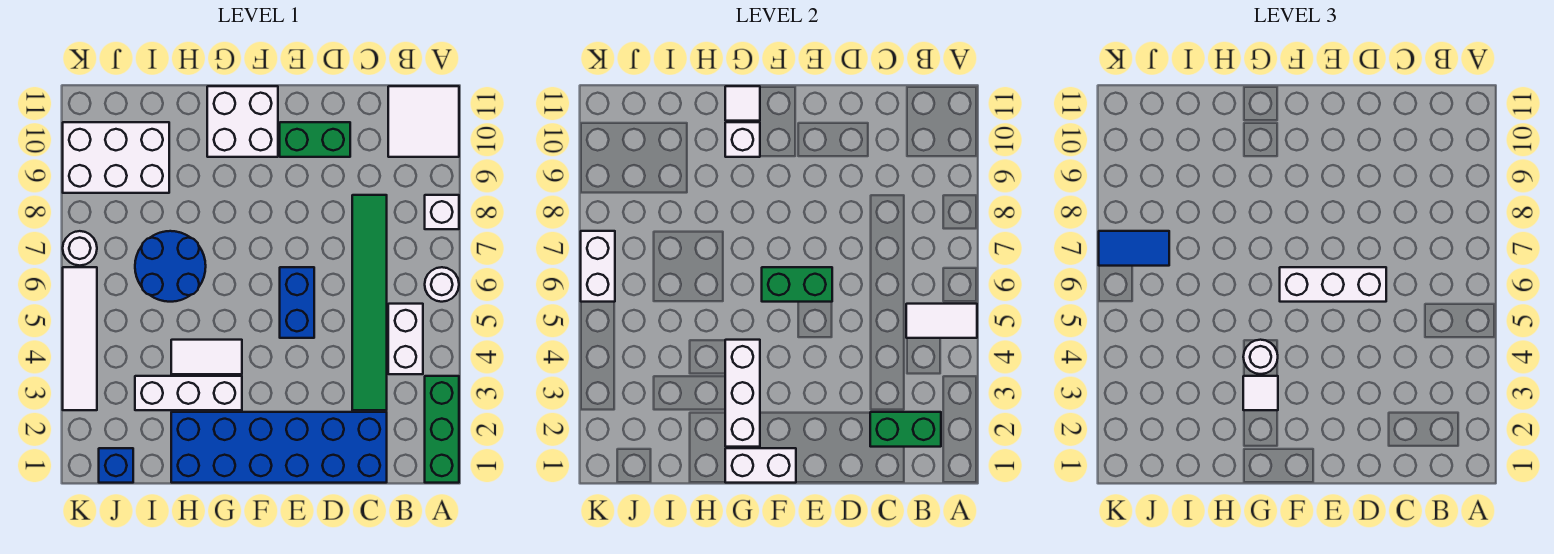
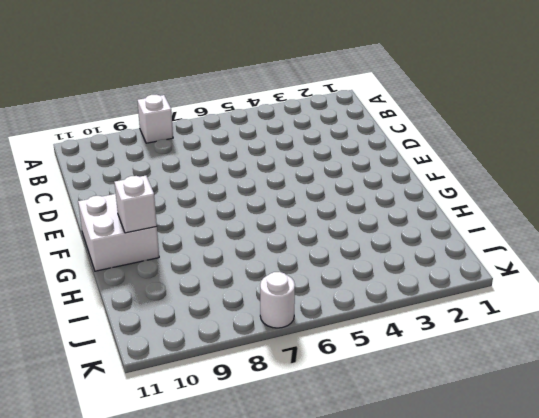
none -> green 1x3 brick [425,376,459,483]
none -> white 1x1 round brick [425,267,459,302]
none -> white 2x2 tile [388,86,459,157]

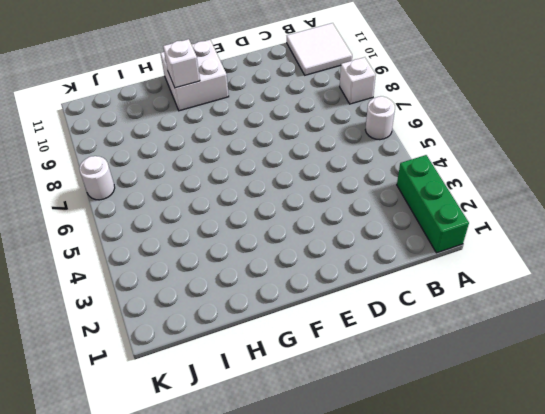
none -> white 1x2 brick [388,304,423,374]
none -> blue 2x6 brick [171,412,387,483]
none -> green 1x6 tile [352,195,387,410]

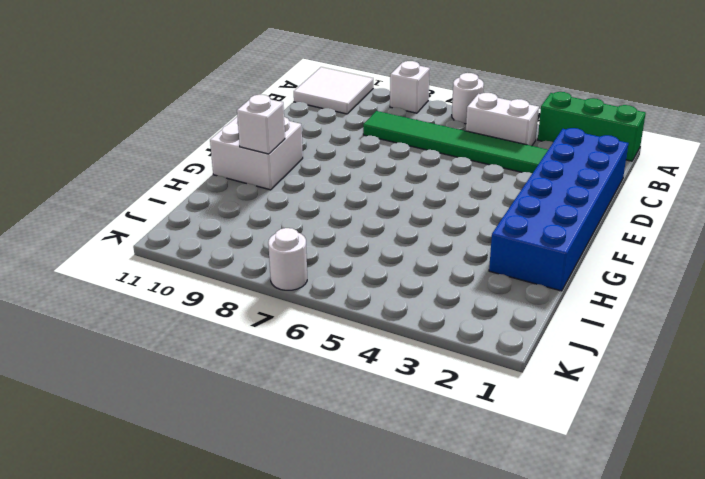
none -> green 1x2 brick [280,122,350,157]
none -> blue 1x2 brick [280,267,314,338]
none -> white 1x3 brick [135,376,242,410]

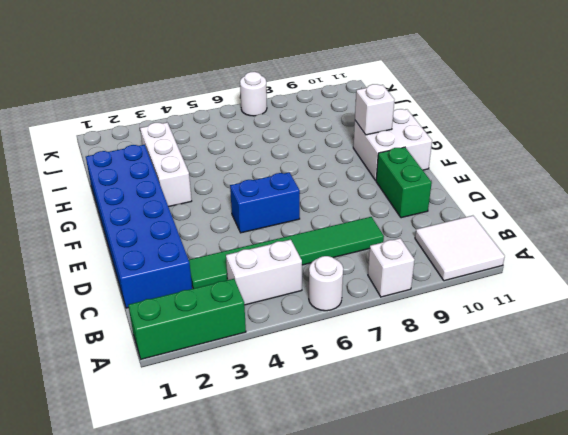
none -> white 1x2 tile [171,340,242,374]
none -> blue 2x2 round brick [135,231,206,302]
none -> white 2x3 brick [63,122,169,193]

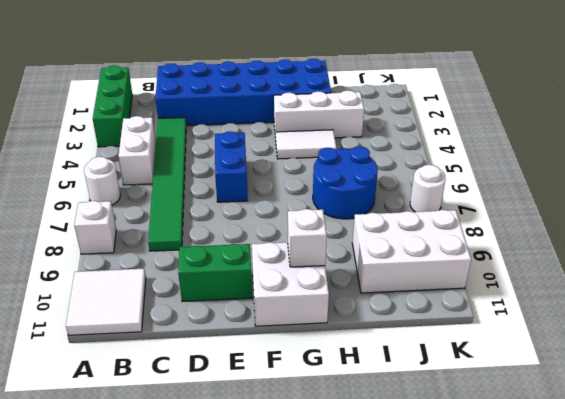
none -> blue 1x1 brick [99,448,133,483]
none -> white 1x4 tile [63,267,97,410]
none -> white 1x2 tile [906,304,977,338]

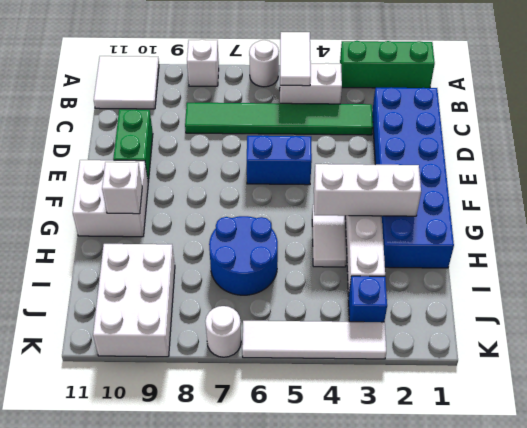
blue 1x1 brick [349,276,387,322] -> blue 1x1 brick moved to [99,448,133,483]
none -> green 1x2 brick [870,412,941,447]
none -> green 1x2 brick [762,267,832,302]
none -> white 1x2 brick [725,448,796,483]

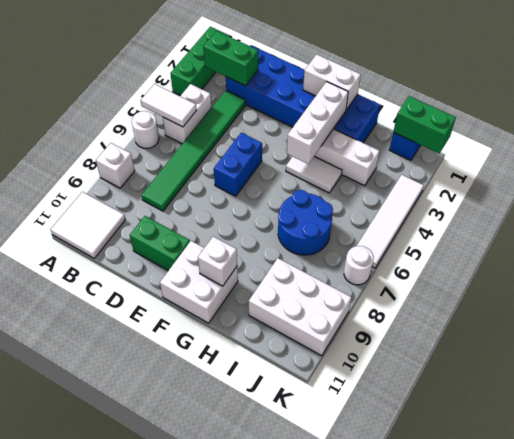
green 1x2 brick [393,96,456,154] -> green 1x2 brick moved to [762,267,832,302]
none -> white 1x1 tile [725,86,760,121]
none -> white 1x2 brick [581,231,615,302]
none -> white 1x3 brick [1280,267,1386,302]

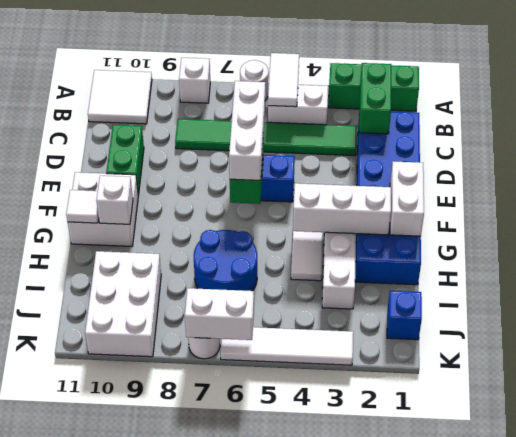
none -> white 1x1 tile [1243,376,1278,410]
none -> white 1x1 round brick [1243,340,1278,374]
none -> blue 1x2 tile [1099,231,1169,266]

